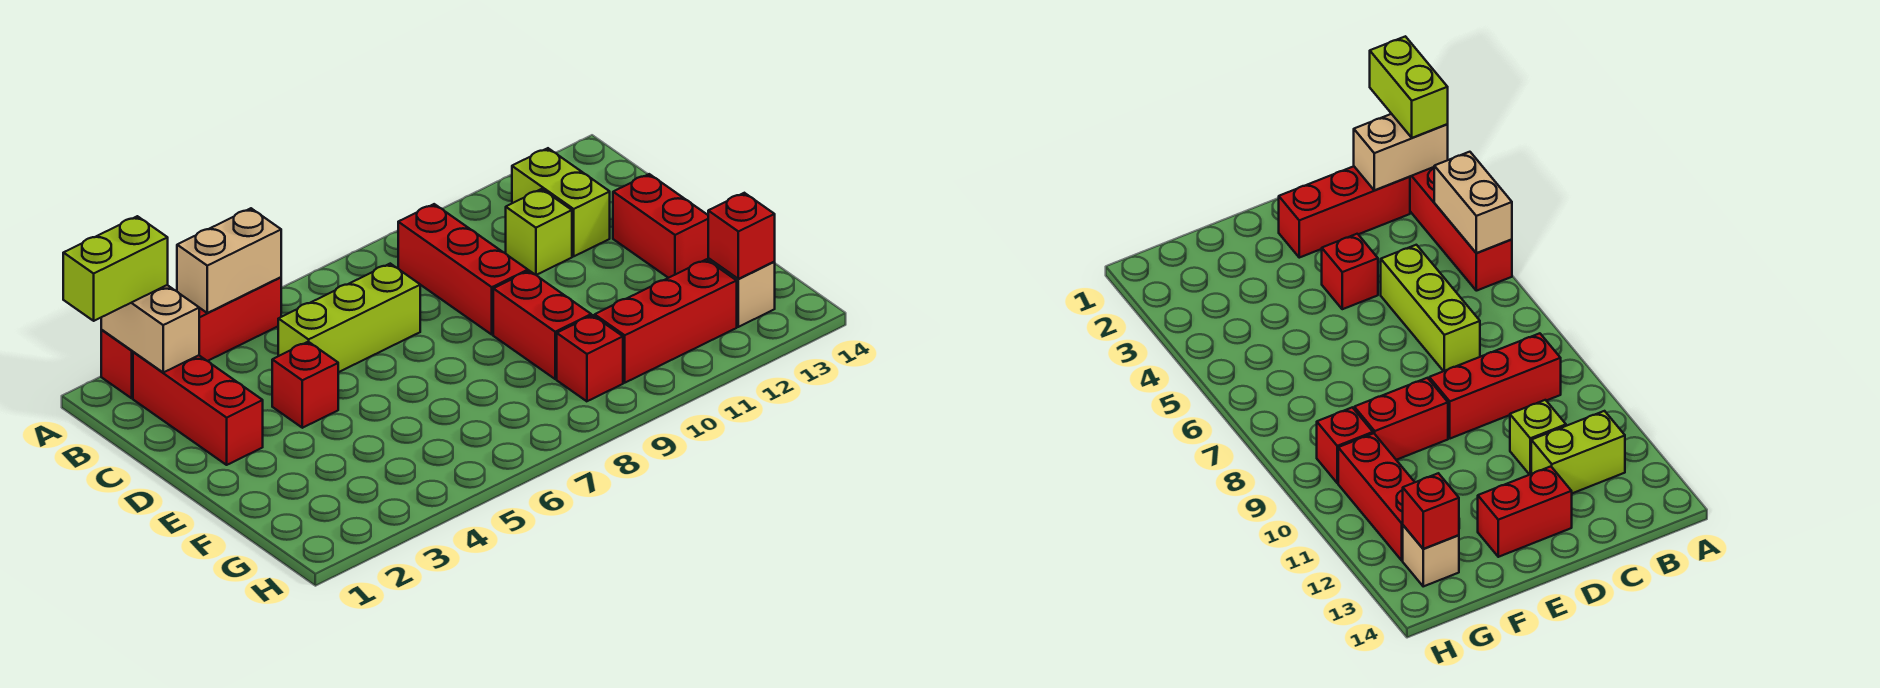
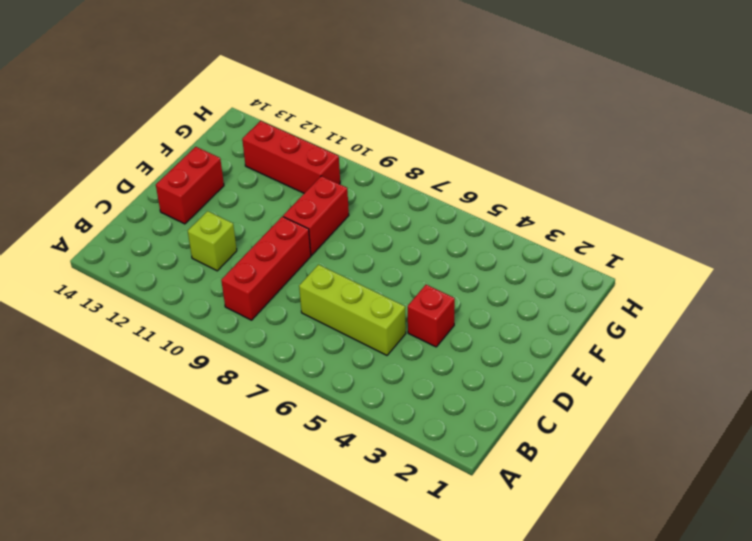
none -> red 1x4 brick [101,277,281,398]
none -> red 1x3 brick [133,352,263,465]
none -> lime 1x2 brick [512,148,610,256]

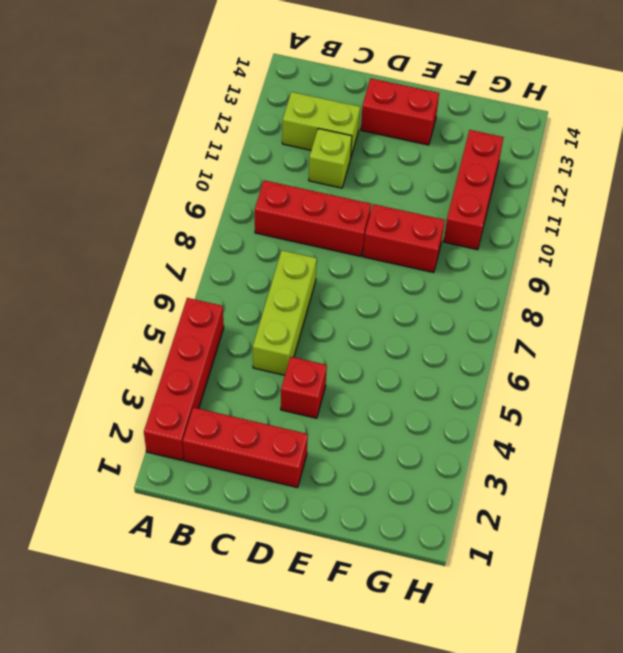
none -> red 1x1 brick [557,315,623,401]
none -> tan 1x1 brick [708,259,775,327]
none -> tan 1x2 brick [101,285,199,372]

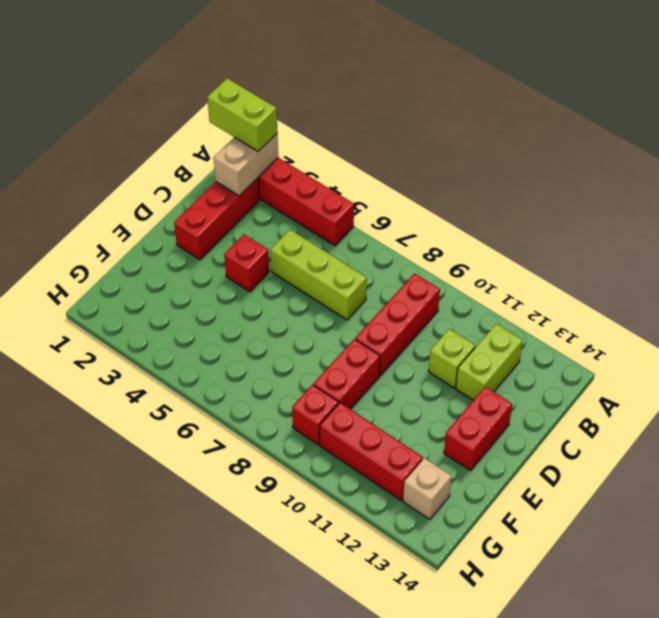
none -> tan 1x2 brick [177,208,281,313]
none -> red 1x1 brick [708,193,775,279]

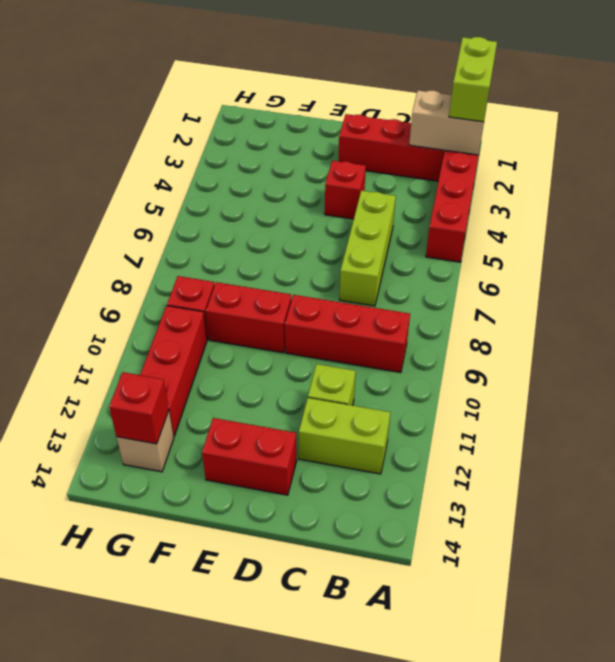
none -> tan 1x2 brick [177,208,281,313]

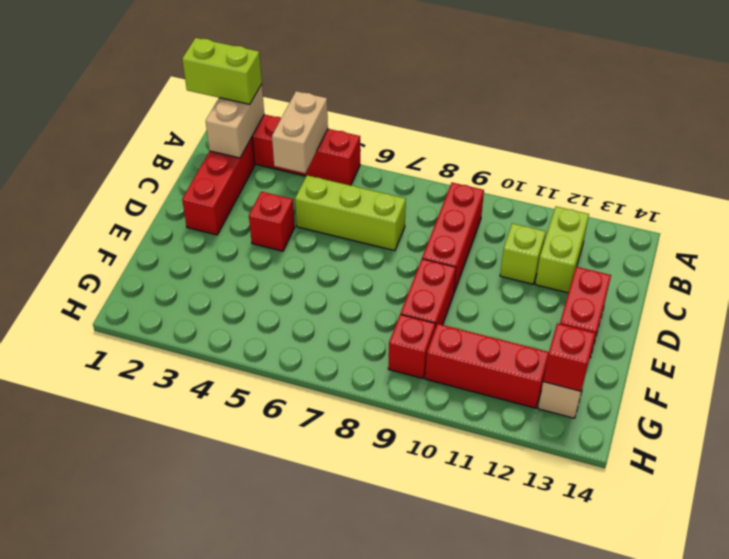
tan 1x2 brick [272,91,328,173] -> tan 1x2 brick turned to [177,208,281,313]

